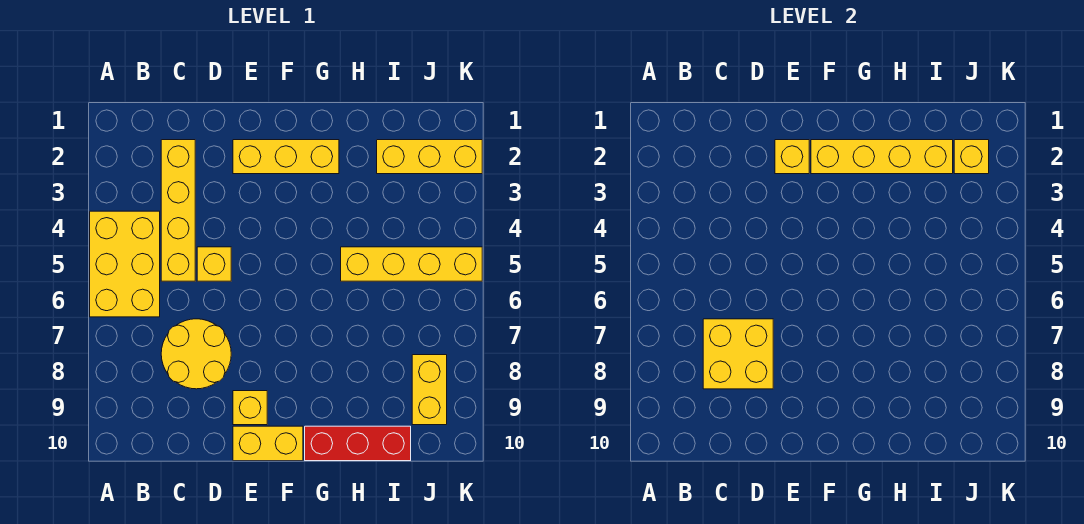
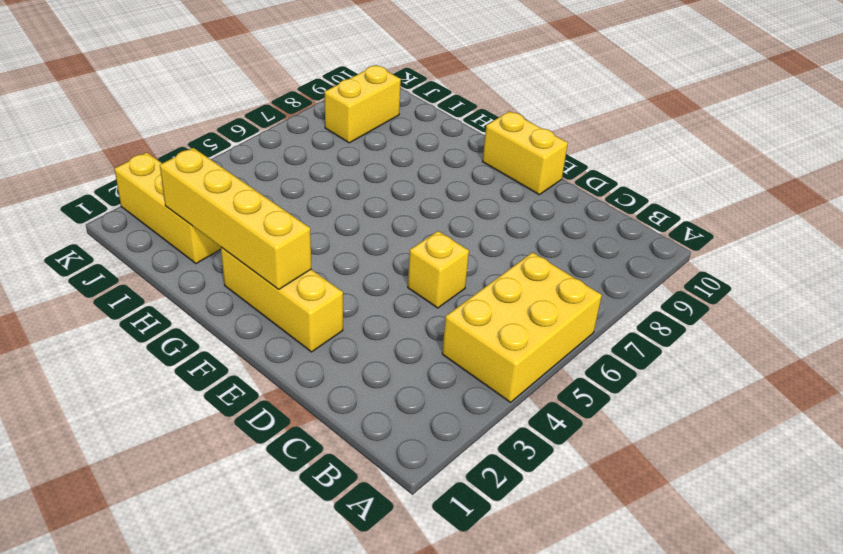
none -> yellow 1x4 brick [161,140,195,281]
none -> yellow 2x2 round brick [161,319,231,389]
none -> yellow 1x1 brick [233,391,267,425]

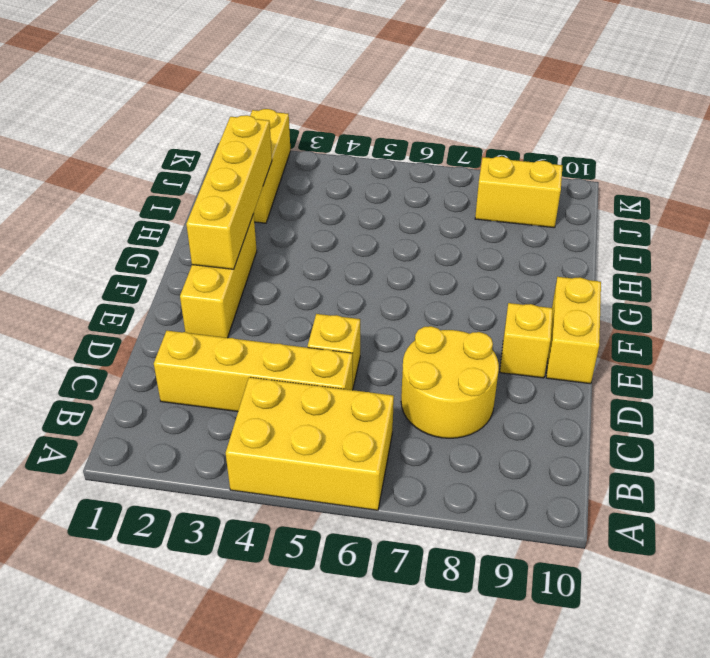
none -> red 1x3 brick [305,426,411,461]
none -> yellow 1x4 brick [341,247,482,281]
none -> yellow 2x2 brick [703,319,773,389]

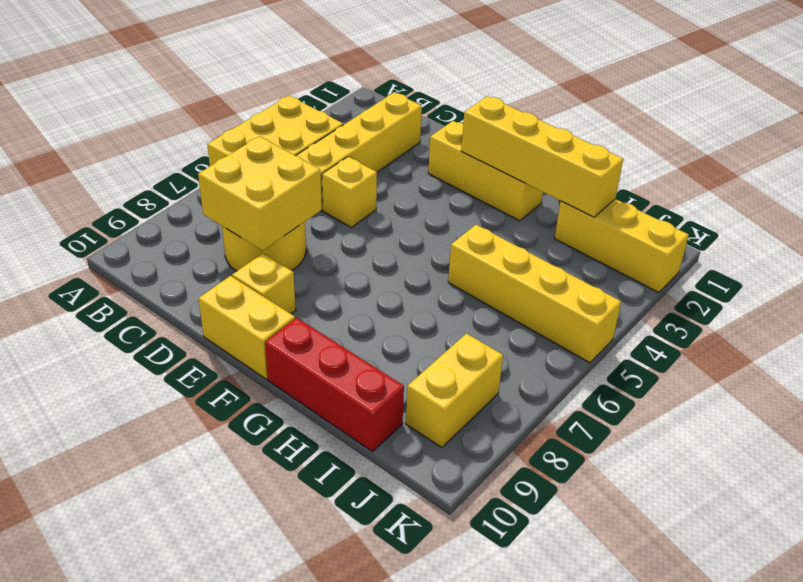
none -> yellow 1x1 brick [775,140,809,174]
none -> yellow 1x1 brick [954,140,989,174]

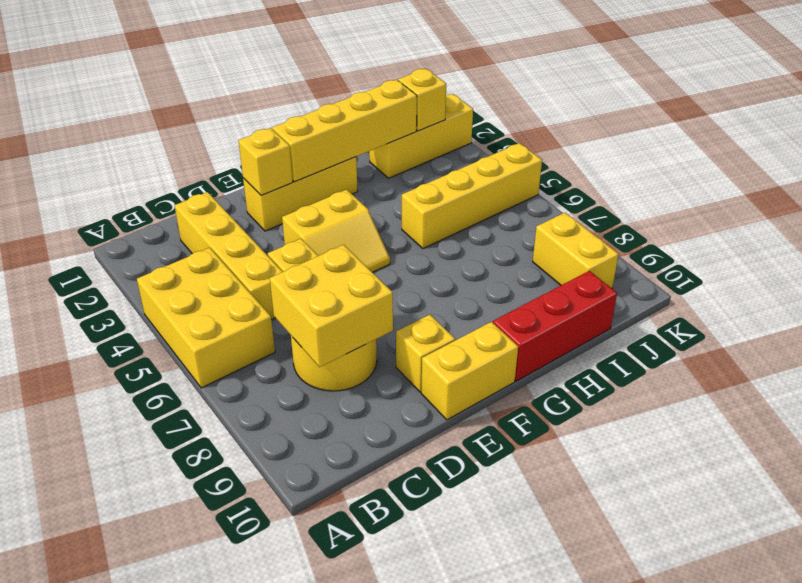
yellow 2x2 slope [282,190,390,272] -> none

